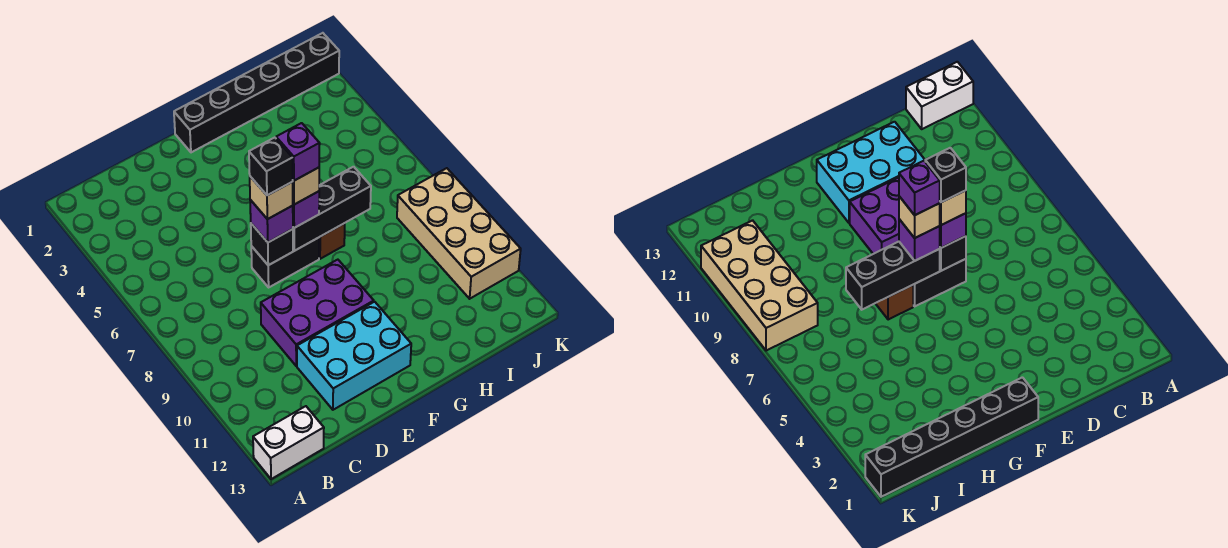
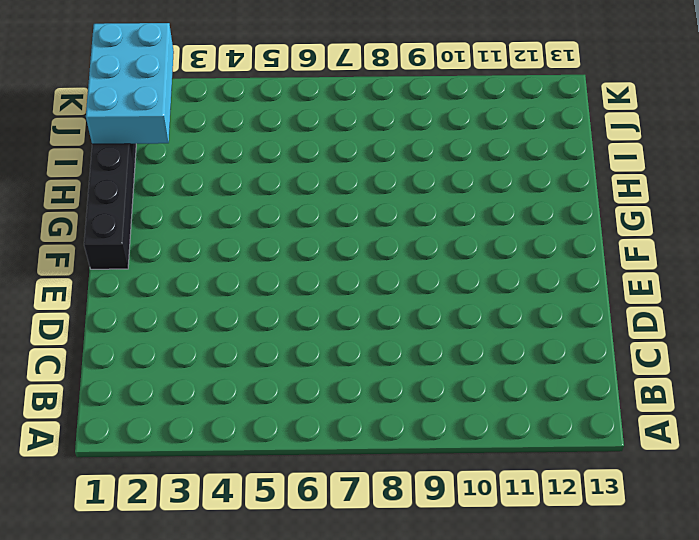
cyan 2x3 brick [86,23,174,144] -> cyan 2x3 brick moved to [297,302,411,410]
none -> white 1x2 brick [253,406,324,479]
none -> purple 2x3 brick [261,260,374,366]
none -> black 1x2 brick [251,238,319,287]

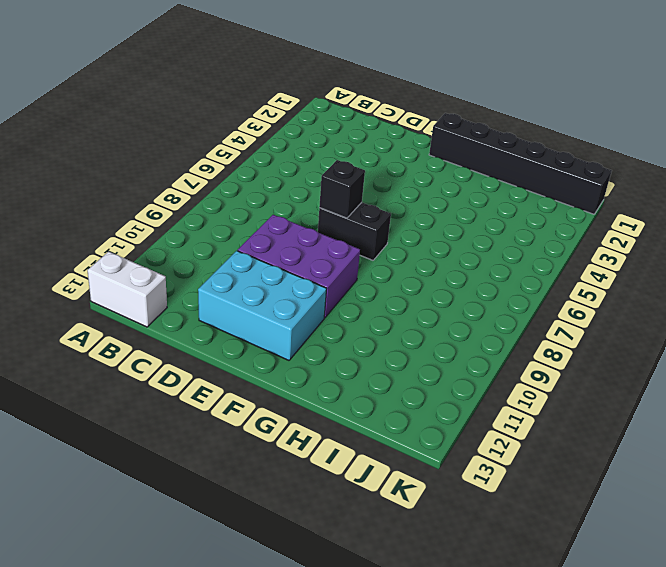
none -> brown 1x1 brick [319,223,345,259]
none -> tan 2x4 brick [397,168,521,299]
none -> black 1x3 brick [293,167,371,251]

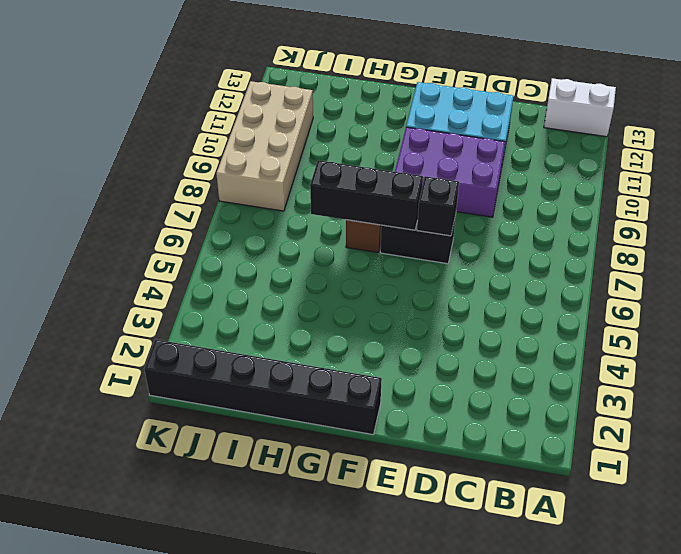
none -> purple 1x1 brick [250,200,293,242]
none -> purple 1x1 brick [293,191,319,228]
none -> tan 1x1 brick [250,177,293,219]

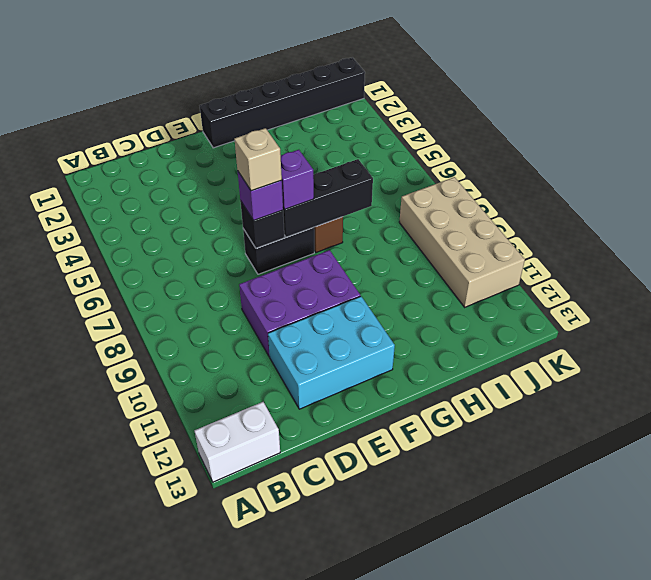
none -> tan 1x1 brick [293,168,319,205]
none -> black 1x1 brick [249,138,293,195]
none -> purple 1x1 brick [276,123,320,181]

